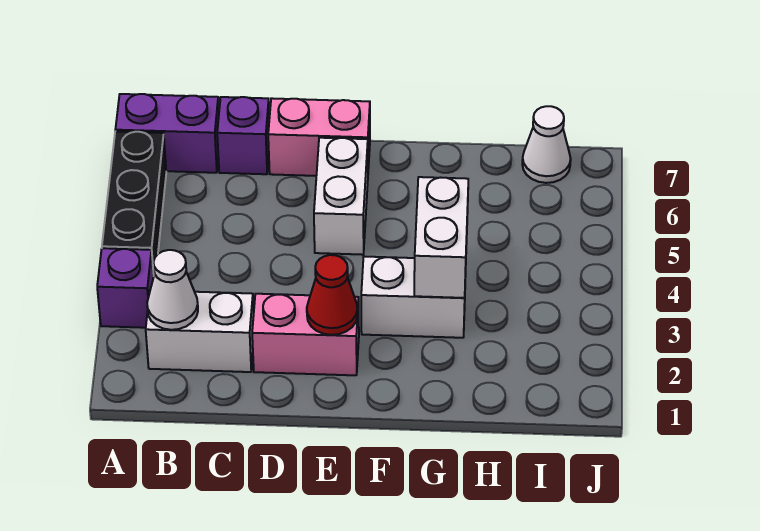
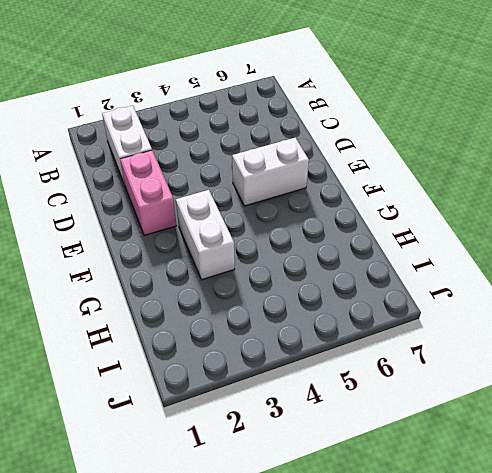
none -> purple 1x1 brick [97,248,153,328]
none -> black 1x3 brick [102,131,166,277]
none -> purple 1x2 brick [115,94,219,173]

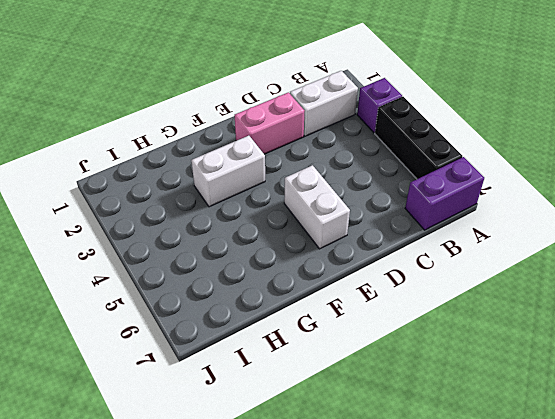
none -> purple 1x1 brick [217,97,269,174]
none -> pink 1x2 brick [268,98,370,176]
none -> white 1x1 cone [522,106,571,183]

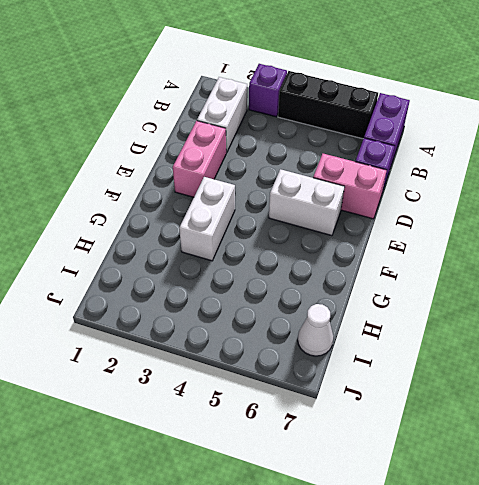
pink 1x2 brick [313,154,387,219] -> pink 1x2 brick turned to [268,98,370,176]
none -> white 1x1 cone [147,250,198,330]
none -> red 1x1 cone [307,255,357,335]
none -> white 1x2 brick [414,177,468,298]

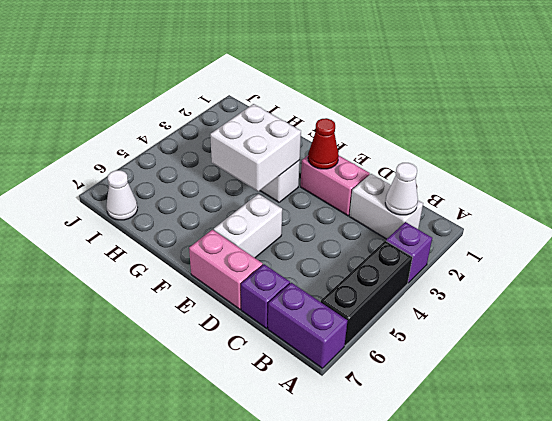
white 2x2 brick [210,104,301,191] -> white 1x2 brick [414,177,468,298]

